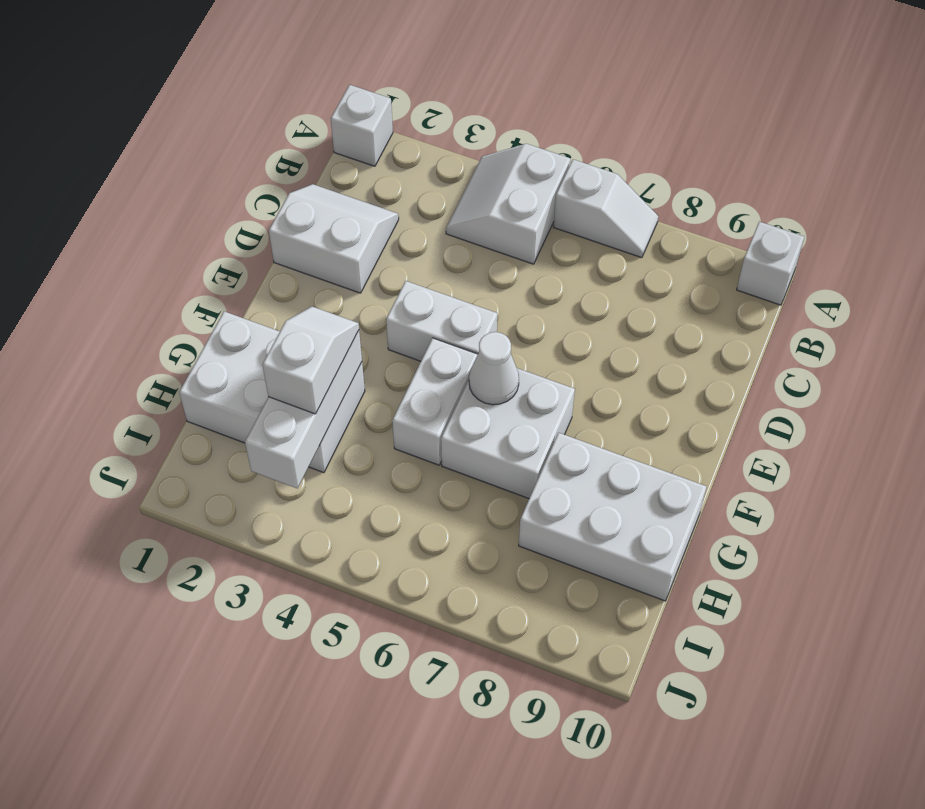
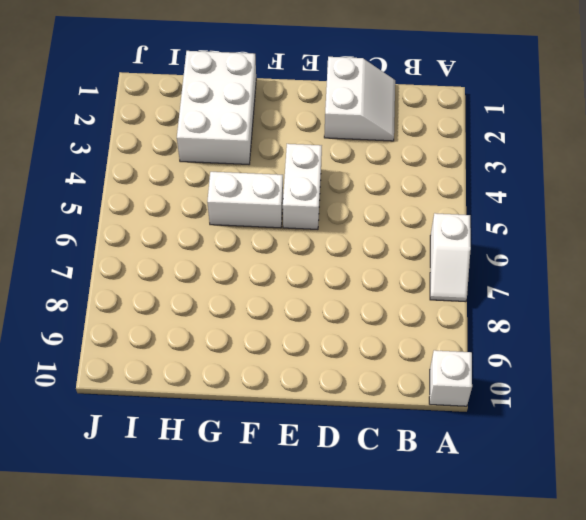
none -> white 1x1 brick [331,85,393,166]
none -> white 2x2 slope [446,144,570,264]
none -> white 2x2 brick [441,368,575,498]

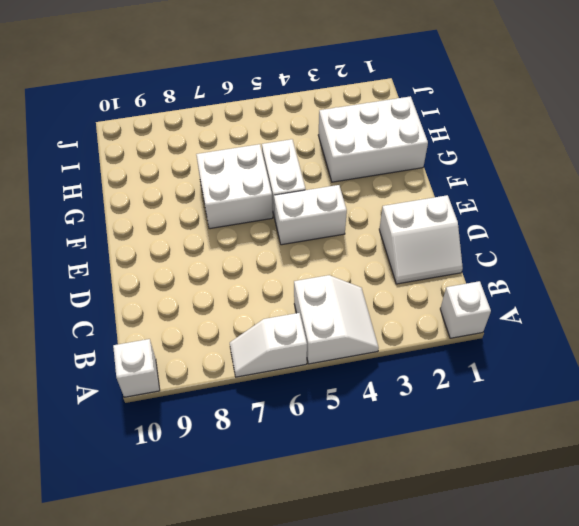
none -> white 2x3 brick [519,433,707,601]
none -> white 1x1 cone [469,332,519,405]
none -> white 1x3 brick [245,330,362,488]

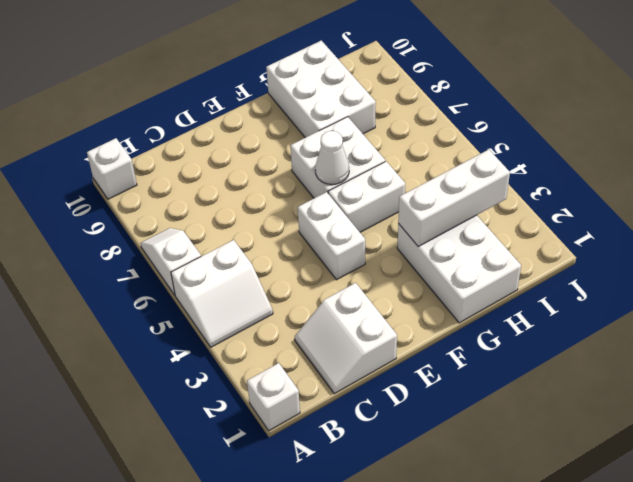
none -> white 1x2 slope [262,307,359,414]

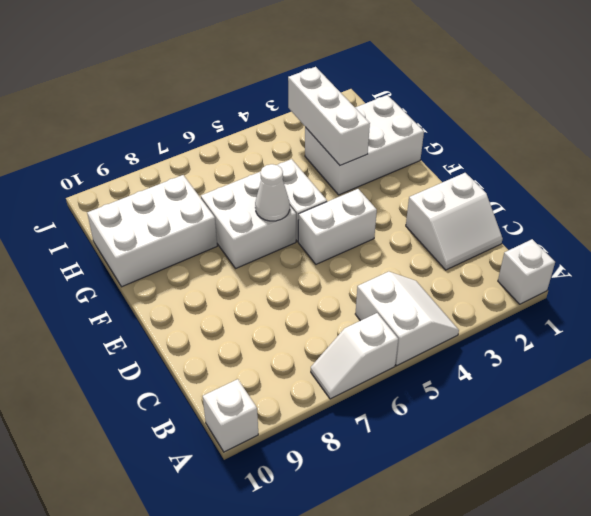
none -> white 1x2 slope [262,307,359,414]

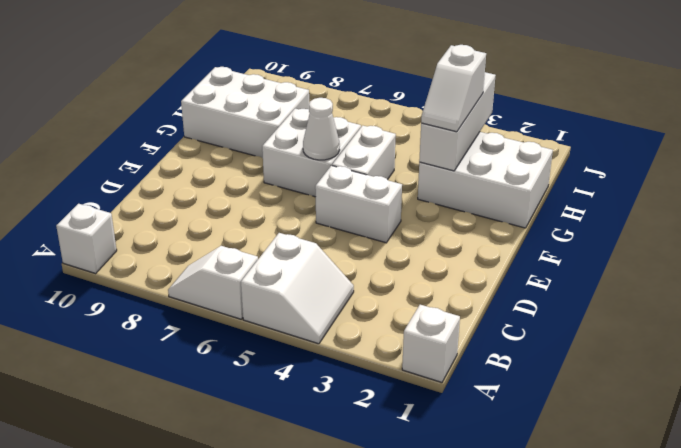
none -> white 2x2 slope [269,184,399,293]

